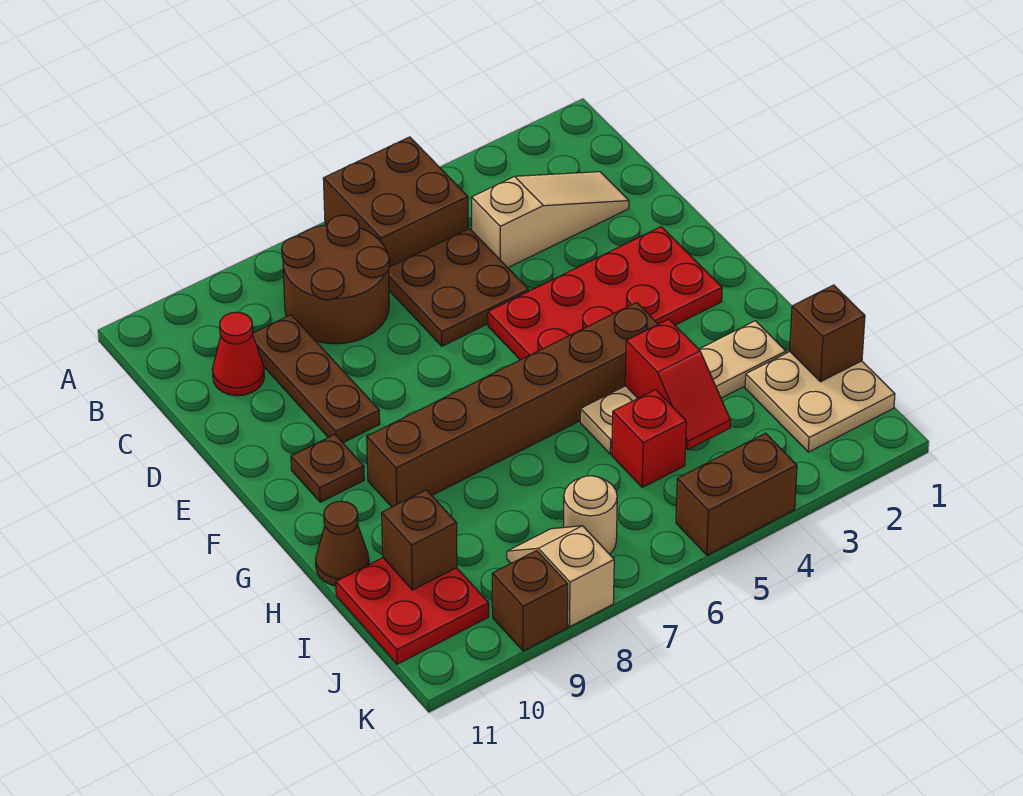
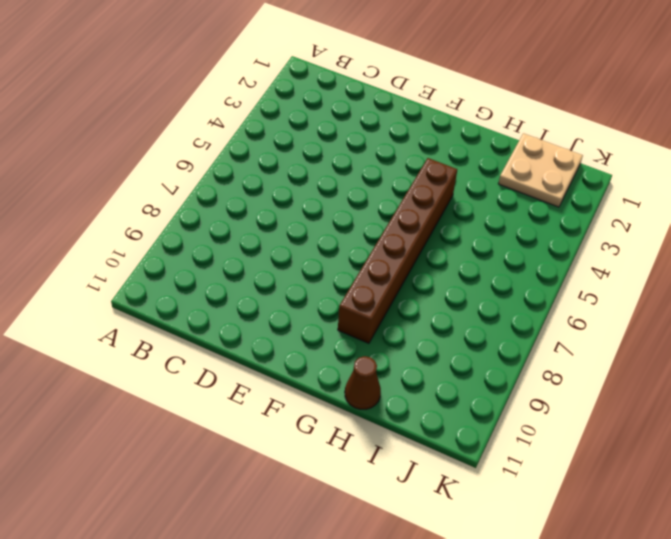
none -> brown 2x2 brick [323,137,468,267]
none -> brown 2x2 round brick [282,215,389,344]
none -> tan 1x3 slope [471,172,629,268]

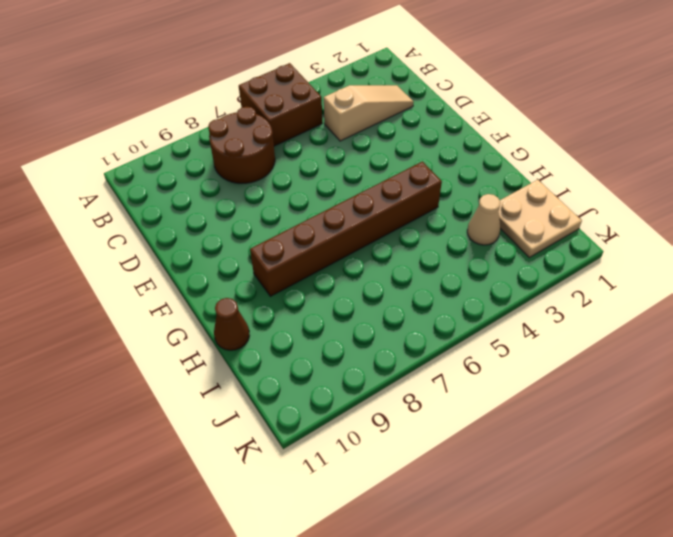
tan 1x1 cone [467,194,500,245] -> none
none -> brown 2x2 plate [389,229,529,346]
none -> brown 1x3 plate [252,315,380,443]
none -> red 1x1 cone [212,312,264,396]

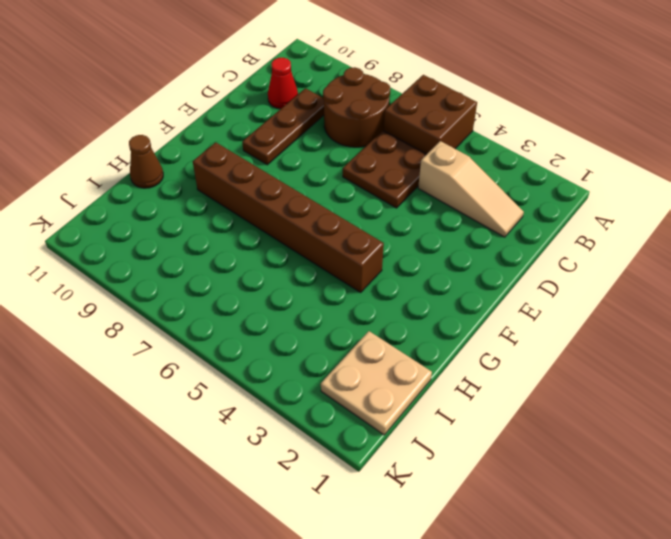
none -> red 2x4 plate [488,227,722,360]
none -> brown 1x1 plate [291,434,364,502]
none -> tan 1x4 plate [580,321,786,454]

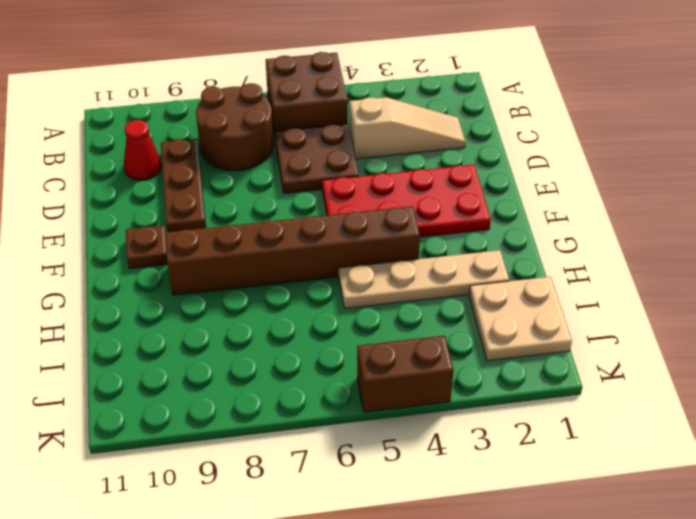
none -> brown 1x1 cone [316,501,369,586]
none -> red 1x1 brick [612,390,686,487]
none -> red 2x2 plate [336,558,489,664]

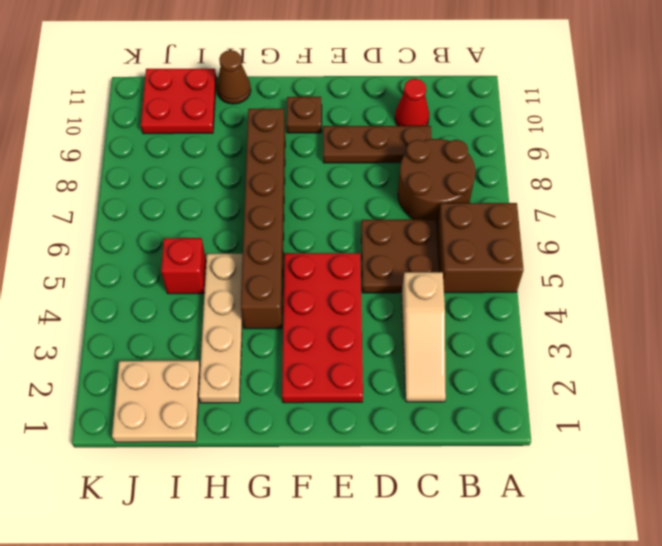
none -> tan 1x1 round brick [564,476,617,554]
none -> tan 1x2 slope [507,526,614,627]
none -> brown 1x2 brick [676,433,797,555]

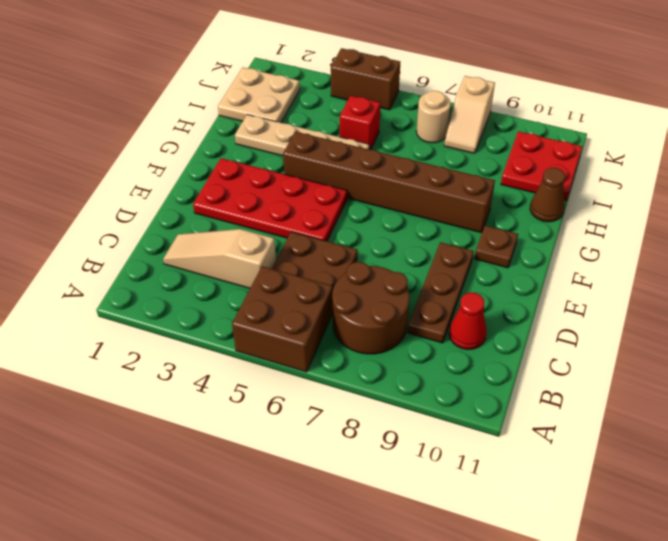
none -> brown 1x1 brick [492,551,568,651]
none -> red 1x2 slope [625,319,730,449]
none -> brown 1x1 brick [790,285,865,382]

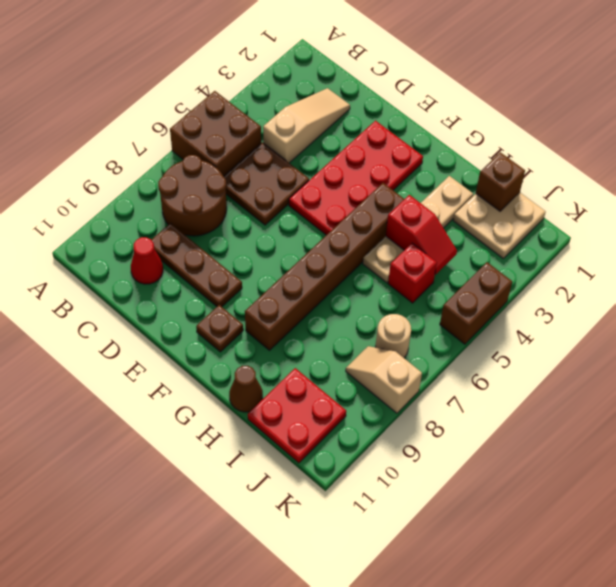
none -> brown 1x1 brick [492,551,568,651]
none -> brown 1x1 brick [382,490,457,590]

